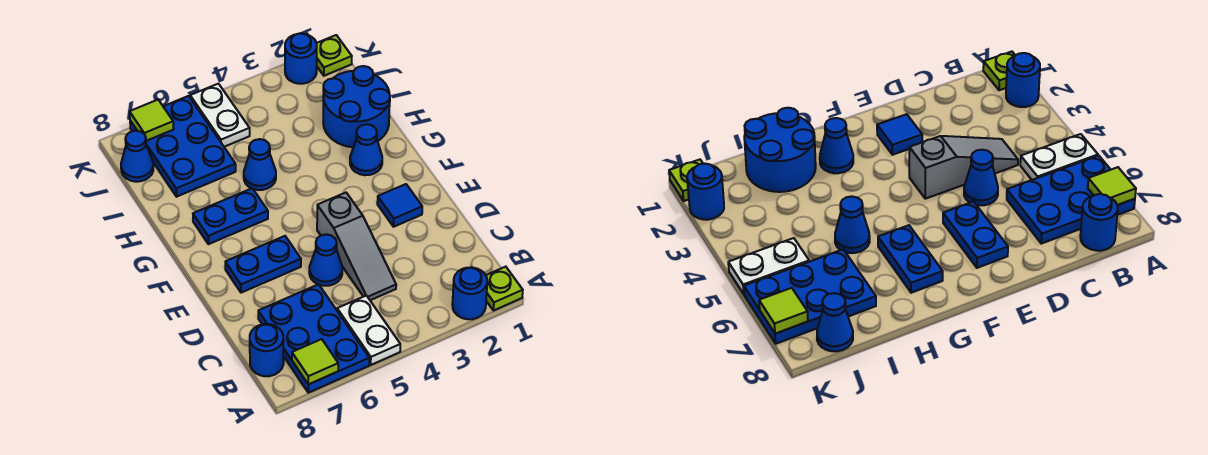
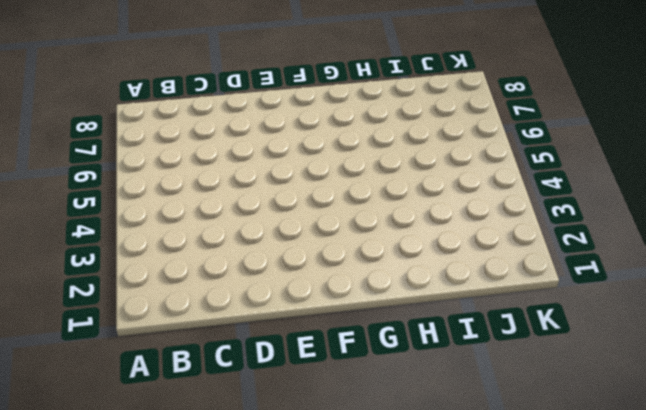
none -> lime 1x1 plate [486,267,523,311]
none -> blue 1x1 round brick [452,267,487,319]
none -> white 1x2 plate [337,296,400,365]

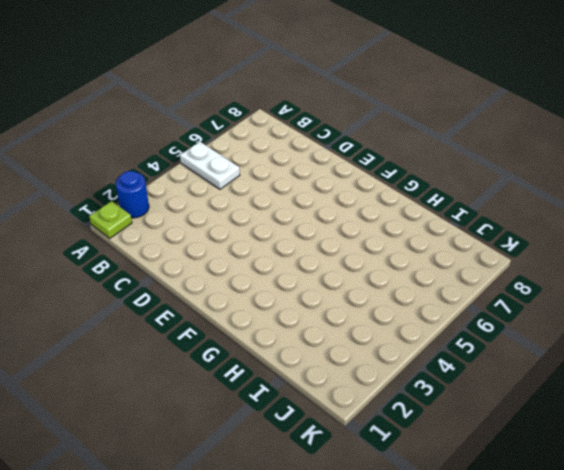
none -> blue 2x3 plate [258,284,369,393]
none -> blue 1x1 round brick [250,324,284,376]
none -> grey 1x3 slope [317,193,396,300]

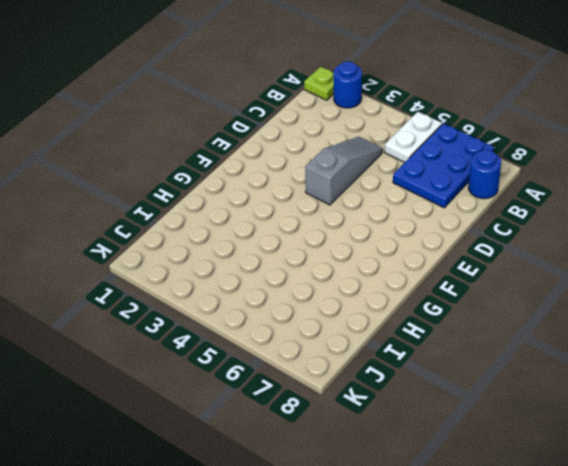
none -> blue 1x1 cone [309,234,342,286]
none -> blue 1x1 tile [377,184,422,227]
none -> blue 1x2 plate [225,236,301,293]

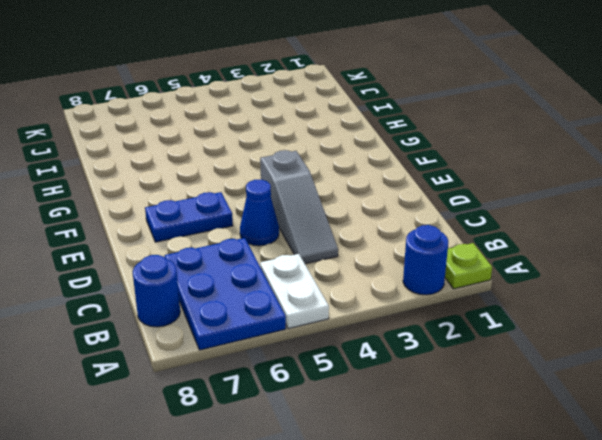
none -> blue 1x1 tile [377,184,422,227]
none -> blue 1x1 cone [350,124,382,175]
none -> blue 1x2 plate [193,188,268,244]

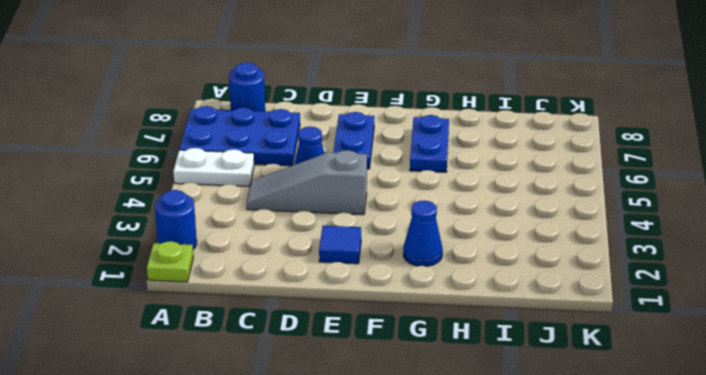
none -> blue 2x2 round brick [323,66,390,147]
none -> blue 1x1 cone [244,139,276,190]
none -> blue 2x3 plate [130,96,236,197]

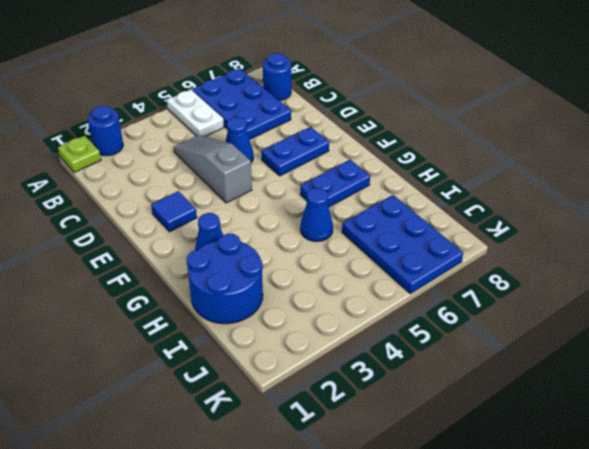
none -> white 1x2 plate [190,84,250,147]
none -> blue 1x1 cone [121,131,153,182]
none -> lime 1x1 plate [317,35,352,76]

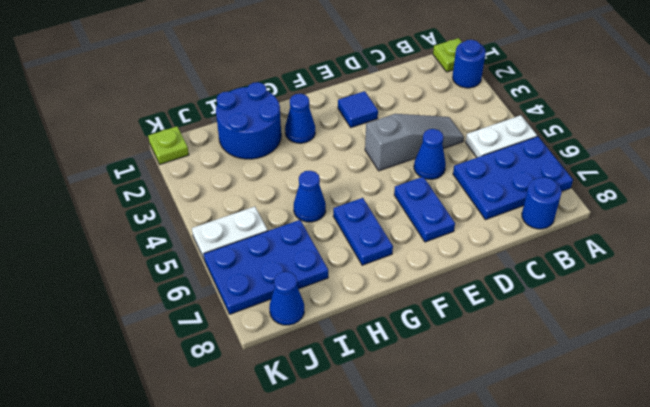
none -> blue 1x1 round brick [285,33,317,84]
none -> lime 1x1 tile [292,339,338,384]
none -> lime 1x1 tile [130,100,173,141]

